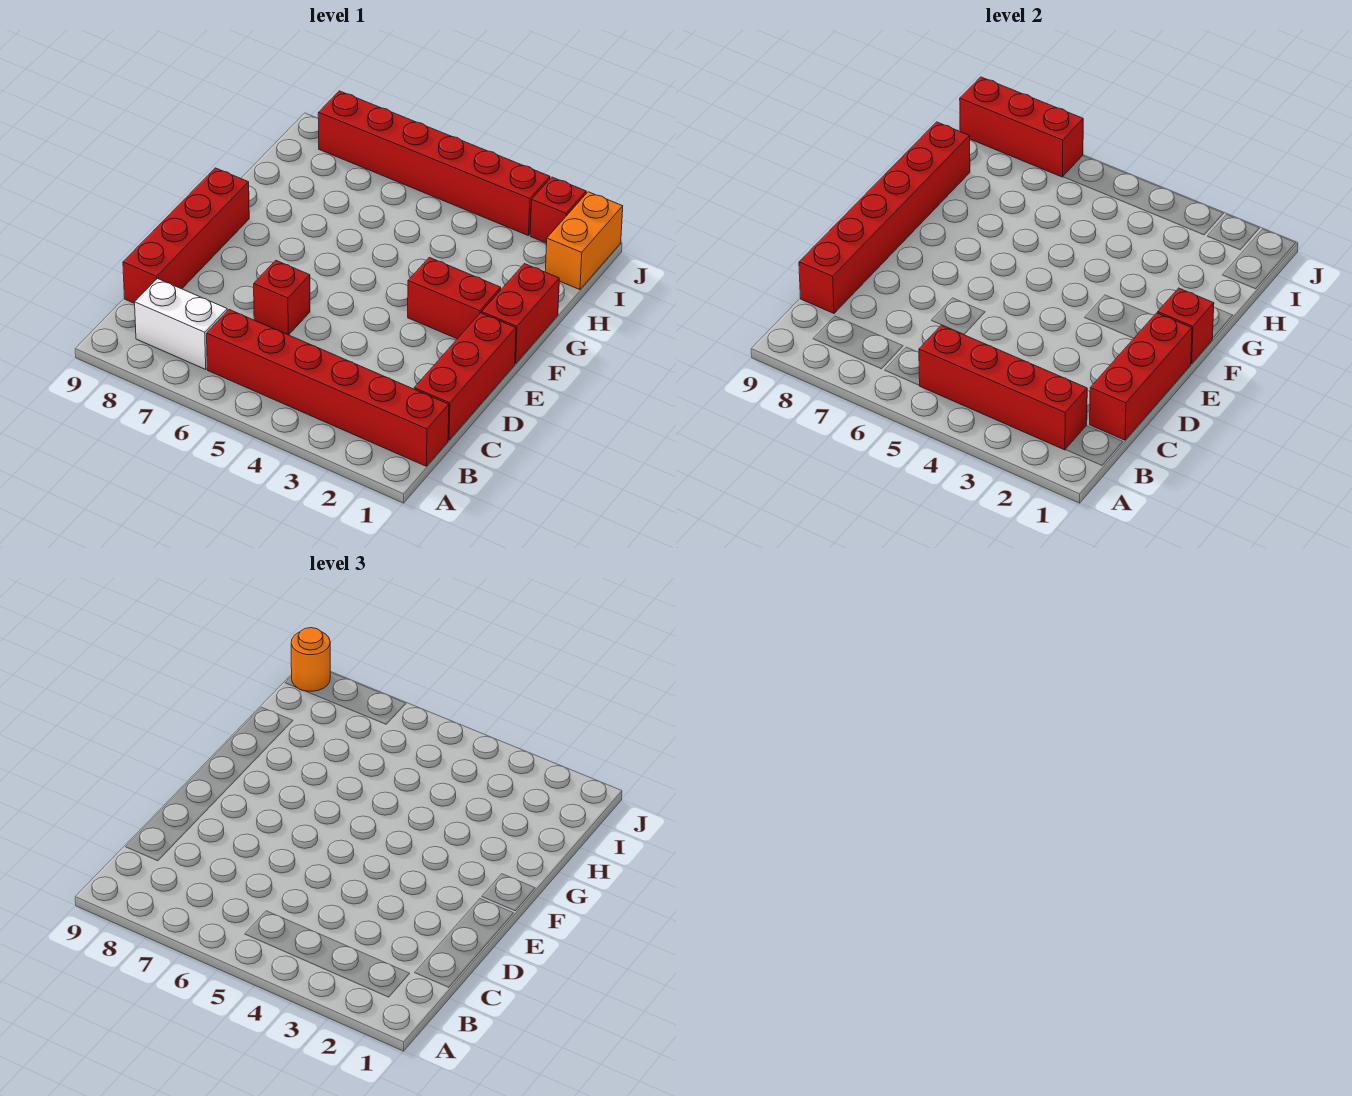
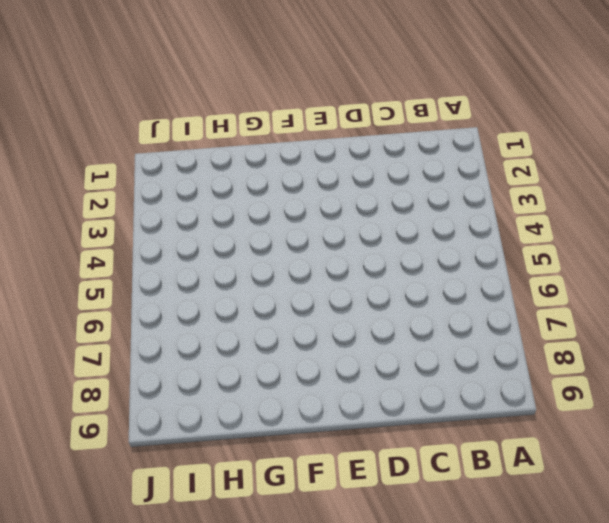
none -> red 1x6 brick [207,310,449,466]
none -> white 1x2 brick [135,279,227,369]
none -> red 1x3 brick [414,313,516,440]

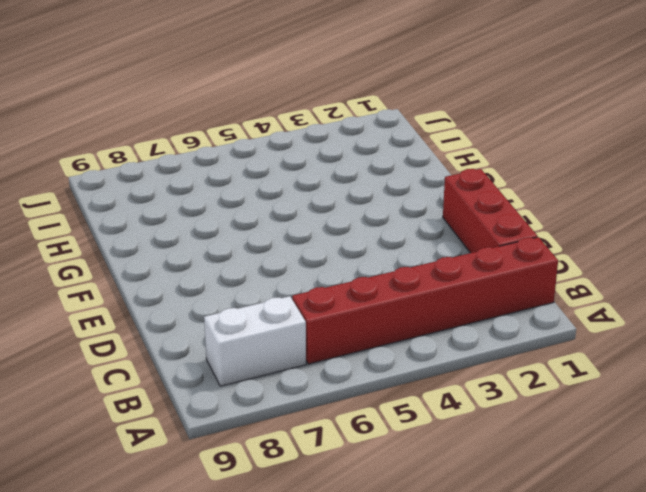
none -> red 1x4 brick [123,168,249,303]
none -> red 1x1 brick [254,260,310,335]
none -> red 1x2 brick [482,264,559,364]

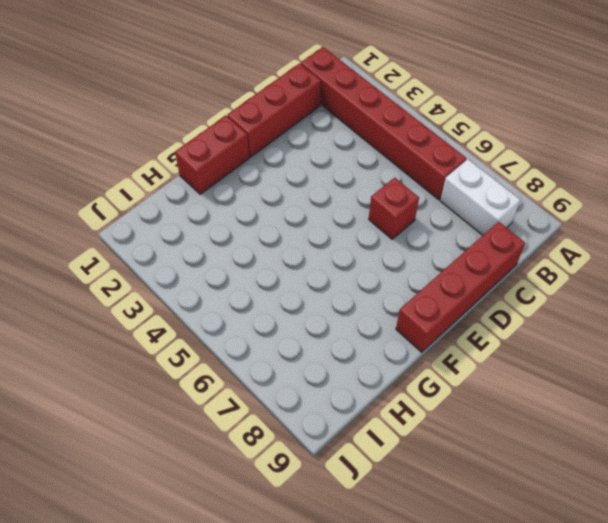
none -> red 1x2 brick [408,257,501,339]
none -> orange 1x2 brick [545,192,623,289]
none -> red 1x1 brick [530,177,586,243]

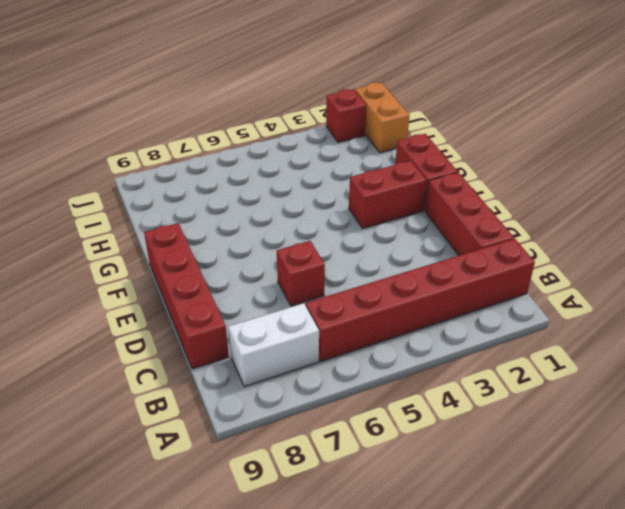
none -> red 1x6 brick [318,91,550,236]
none -> red 1x4 brick [919,325,1087,450]
none -> red 1x3 brick [1090,313,1192,440]

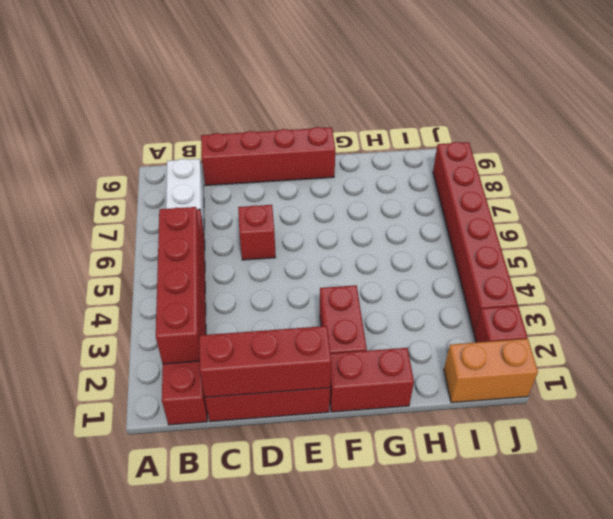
none -> red 1x6 brick [799,122,970,313]
none -> red 1x1 brick [1158,288,1214,364]
none -> red 1x3 brick [960,77,1083,177]

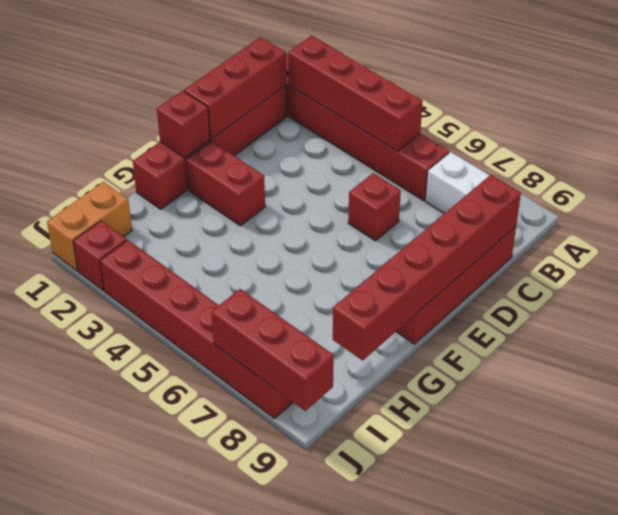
none -> orange 1x1 round brick [291,628,330,691]

